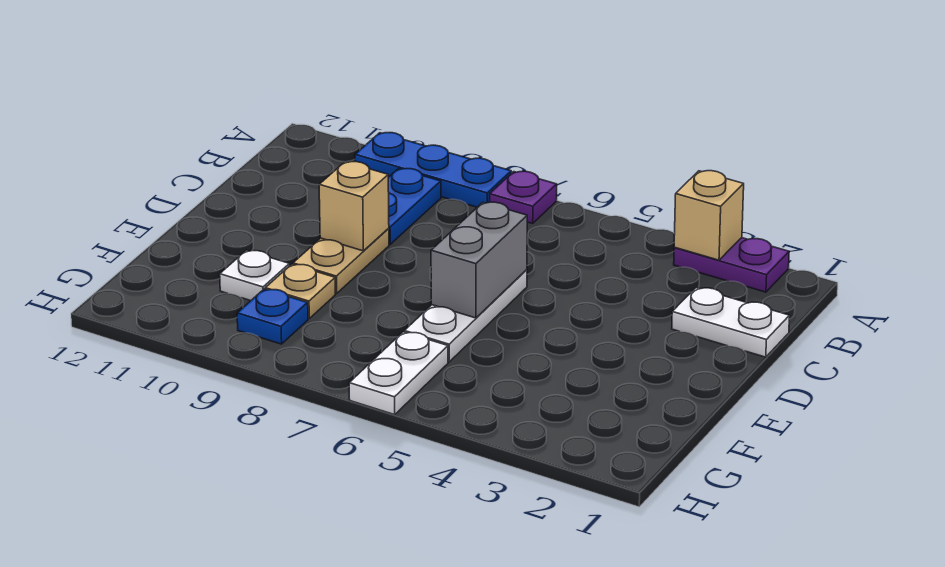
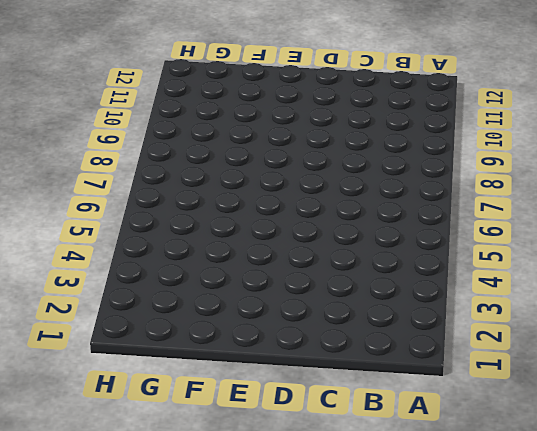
none -> purple 1x2 plate [674,238,789,292]
none -> purple 1x1 plate [490,171,557,223]
none -> blue 1x3 plate [355,133,511,207]

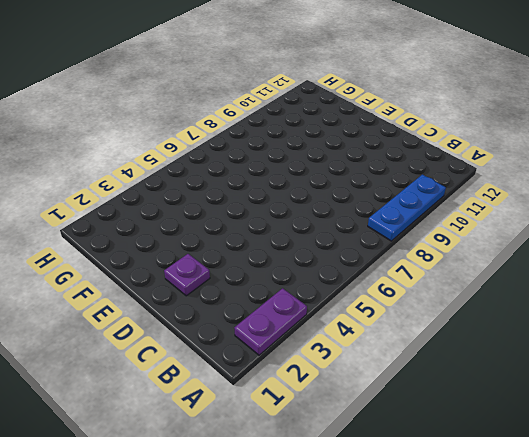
purple 1x1 plate [164,254,210,296] -> purple 1x1 plate moved to [490,171,557,223]
none -> blue 1x2 plate [388,169,441,244]
none -> white 1x2 plate [672,288,789,357]
none -> white 1x3 plate [404,270,527,362]

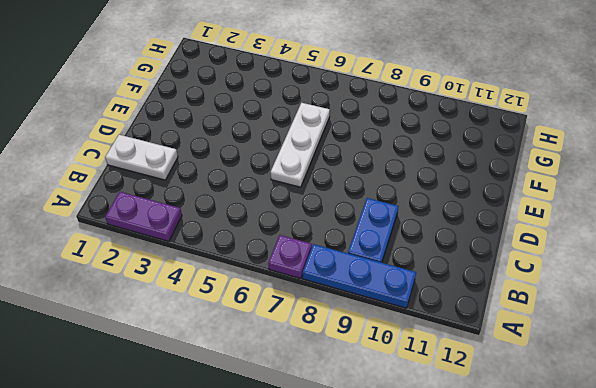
none -> tan 1x2 plate [293,228,389,294]
none -> tan 1x1 plate [265,264,335,319]
none -> white 1x1 plate [220,250,290,301]

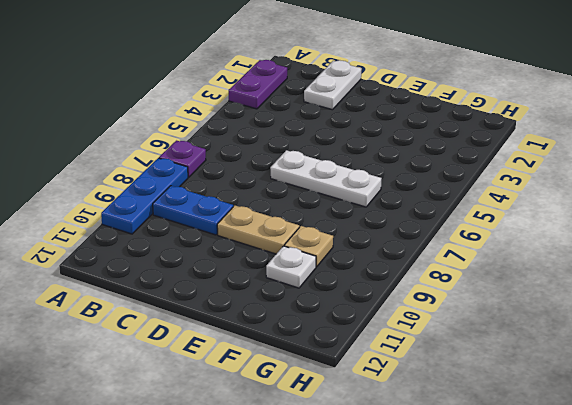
none -> white 1x2 plate [349,332,448,415]
none -> blue 1x1 plate [237,289,308,344]
none -> tan 1x1 brick [674,171,744,260]

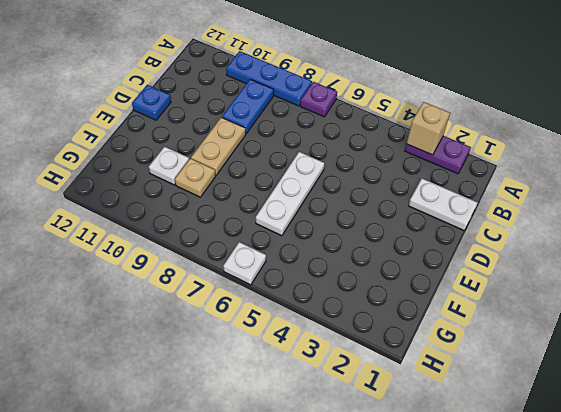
blue 1x1 plate [132,85,171,120] -> blue 1x1 plate moved to [237,289,308,344]
white 1x1 plate [223,242,266,285] -> white 1x2 plate [349,332,448,415]
none -> grey 1x2 brick [431,202,527,318]
none -> tan 1x1 brick [319,162,389,251]

